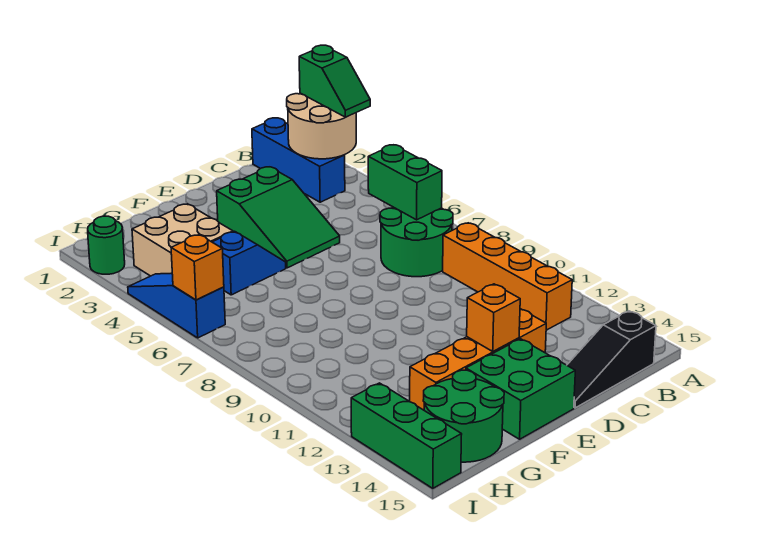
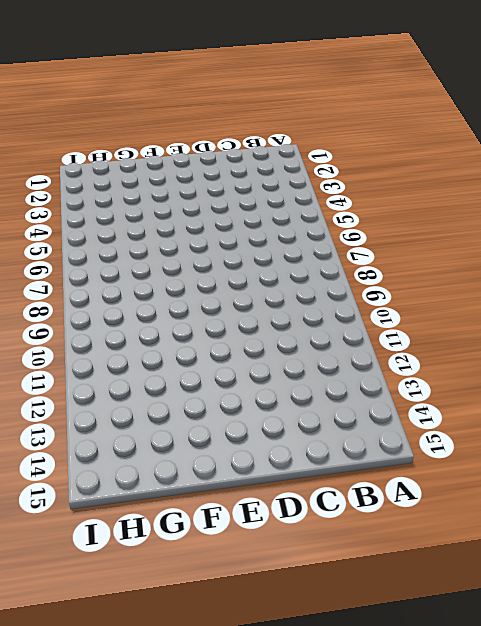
none -> blue 1x3 brick [252,118,345,202]
none -> green 2x2 round brick [380,207,453,277]
none -> orange 1x4 brick [443,223,572,330]

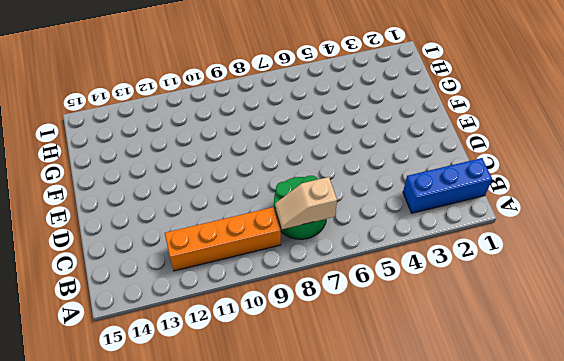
tan 1x2 slope [275,177,337,229] -> green 1x2 brick [368,145,442,220]
none -> black 1x3 slope [567,311,656,408]
none -> green 2x3 slope [217,167,340,268]
none -> orange 1x4 brick [410,309,546,410]

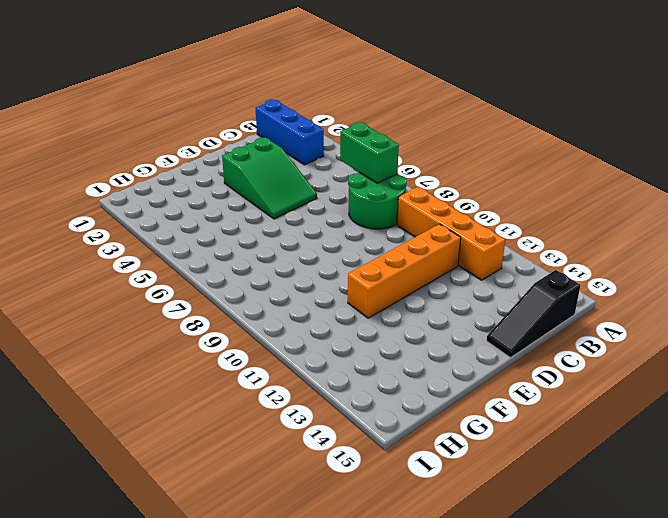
orange 1x4 brick [348,224,461,318] -> orange 1x4 brick moved to [410,309,546,410]
none -> green 2x2 brick [466,339,575,439]
none -> blue 1x2 slope [213,231,286,295]
none -> tan 2x2 brick [132,204,233,276]

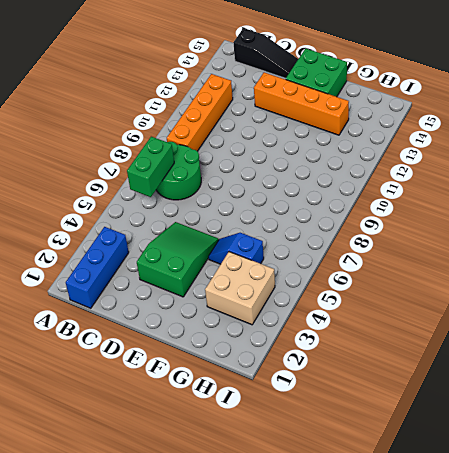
none -> green 2x2 round brick [423,370,504,462]
none -> green 1x1 round brick [88,216,125,274]
none -> blue 1x3 slope [128,273,225,338]

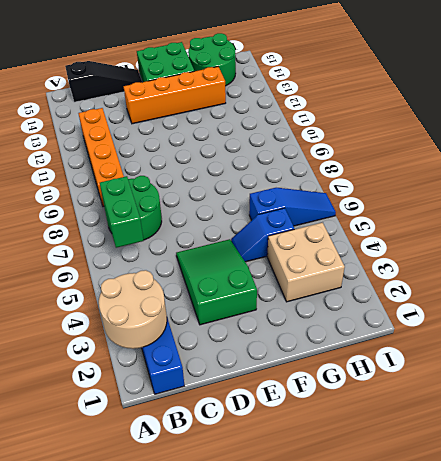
blue 1x3 slope [249,188,336,226] -> blue 1x3 slope turned to [128,273,225,338]
none -> green 1x1 round brick [88,216,125,274]
none -> green 1x3 brick [351,383,462,488]
none -> orange 1x1 brick [467,284,520,351]

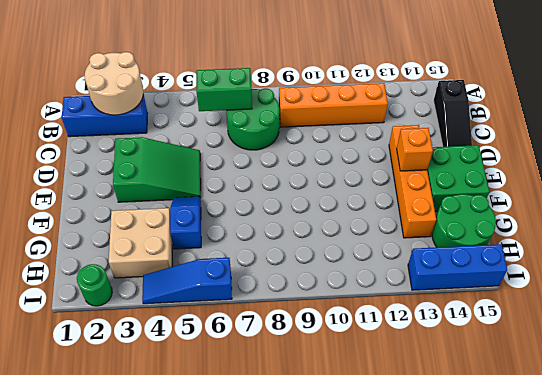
blue 1x3 brick [408,244,507,290] -> green 1x3 brick [351,383,462,488]
none -> orange 1x1 brick [171,235,224,300]
none -> green 1x2 slope [299,45,370,117]

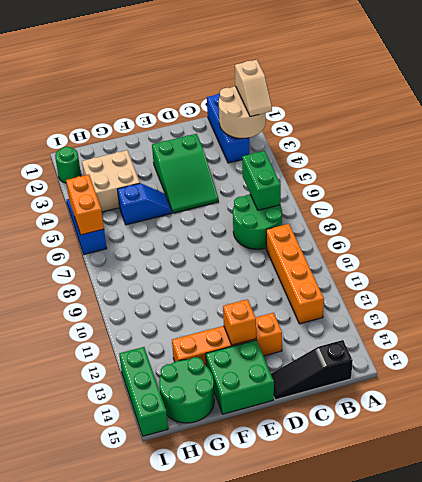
tan 1x2 slope [235,60,272,117] -> green 1x2 slope [299,45,370,117]
orange 1x2 brick [66,175,104,235] -> orange 1x1 brick [171,235,224,300]

